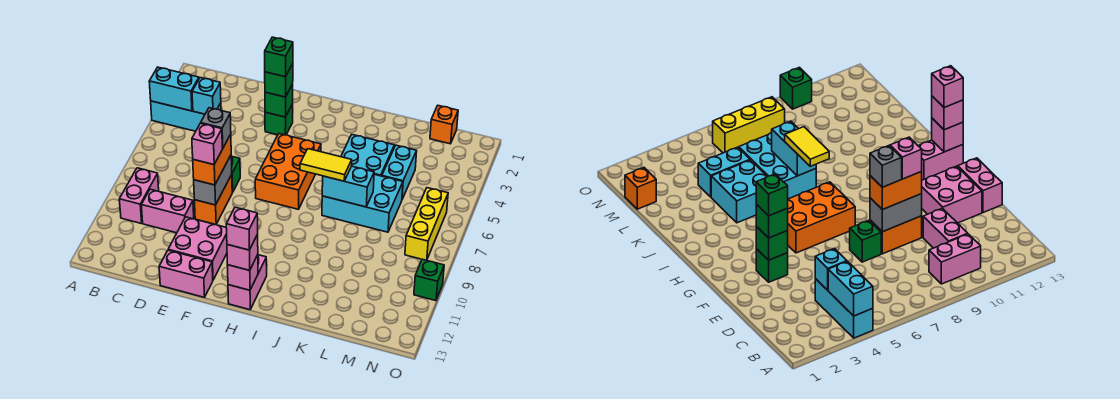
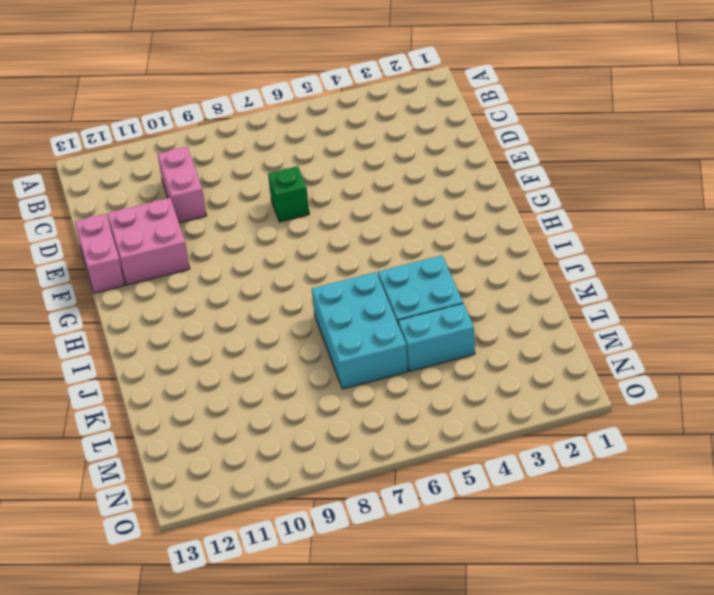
none -> cyan 1x3 brick [151,101,221,131]
none -> pink 1x2 brick [119,168,159,224]
none -> orange 1x2 brick [194,174,232,225]
none -> green 1x1 brick [265,104,293,135]

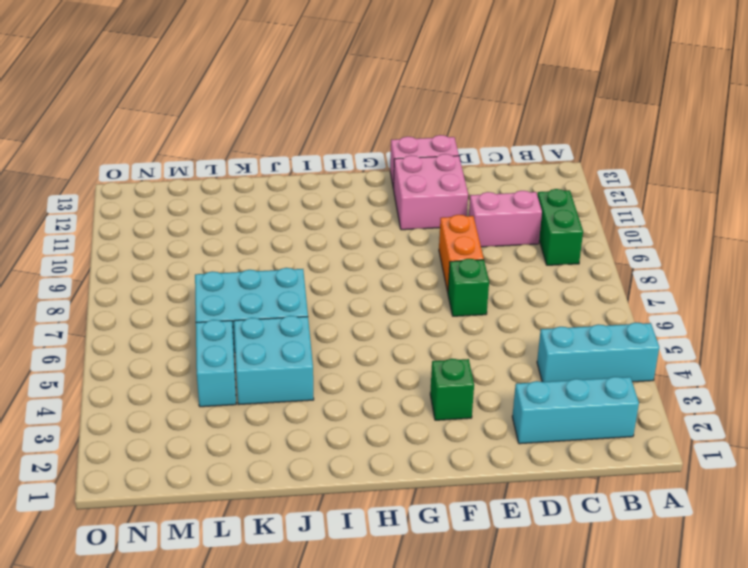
cyan 1x3 brick [512,377,639,444] -> none
green 1x2 brick [538,189,583,265] -> pink 1x2 brick [119,168,159,224]
none -> orange 2x3 brick [255,134,321,209]
none -> pink 1x2 brick [228,255,267,310]
none -> orange 1x1 brick [430,106,458,144]
none -> yellow 1x3 brick [405,188,448,260]

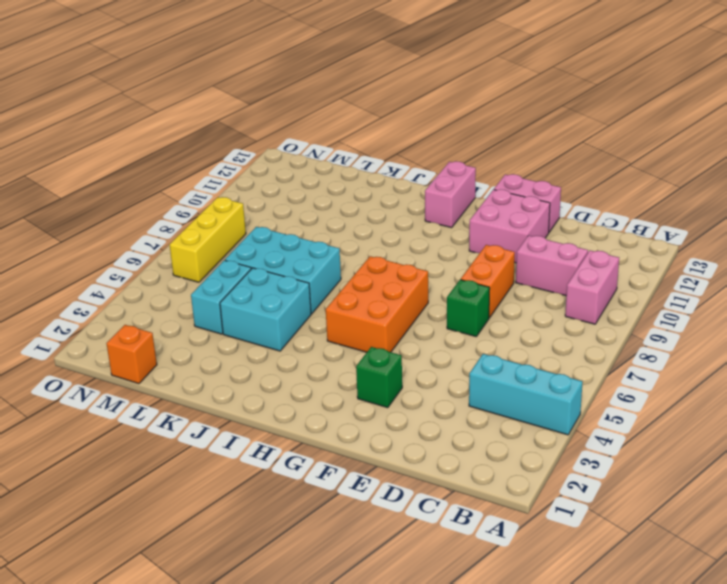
none -> green 1x1 brick [414,259,444,301]
none -> cyan 1x2 brick [149,67,199,111]
none -> cyan 1x1 brick [192,78,221,114]
none -> grey 1x2 brick [194,155,232,205]

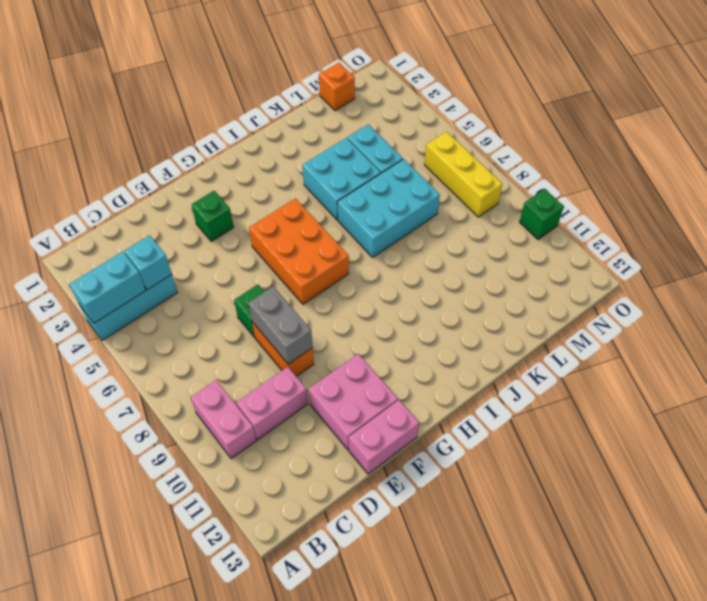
none -> pink 1x2 brick [228,255,267,310]
none -> green 1x1 brick [265,84,293,117]
none -> pink 1x1 brick [228,255,258,290]
none -> cyan 1x2 brick [322,166,374,207]

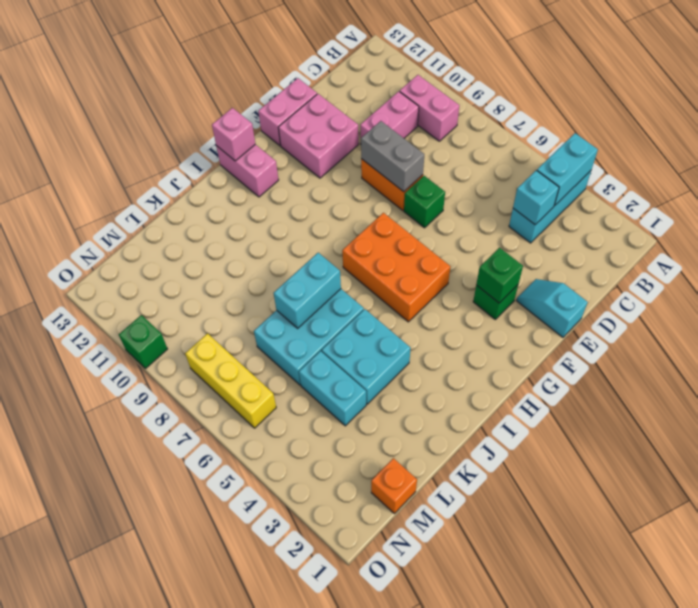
cyan 1x2 slope [516,279,588,337] -> none
none -> orange 1x2 brick [193,134,231,185]
none -> green 1x1 brick [265,64,293,97]
none -> pink 1x1 brick [227,235,258,270]
none -> yellow 1x2 tile [300,149,352,181]

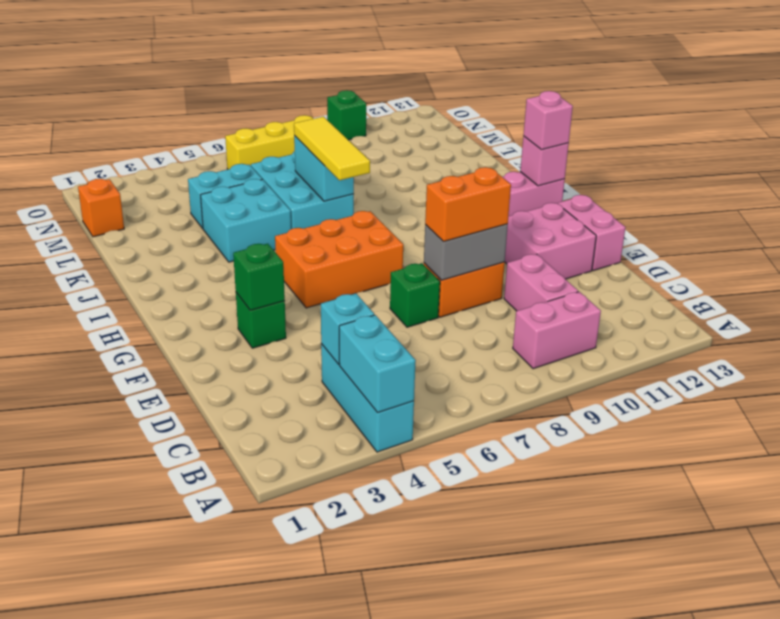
yellow 1x3 tile [294,117,370,180] -> yellow 1x2 tile [300,149,352,181]
none -> green 1x1 brick [265,64,293,97]
none -> grey 1x1 brick [201,108,231,148]
none -> pink 1x1 brick [192,123,222,165]
none -> green 1x1 brick [265,37,293,77]

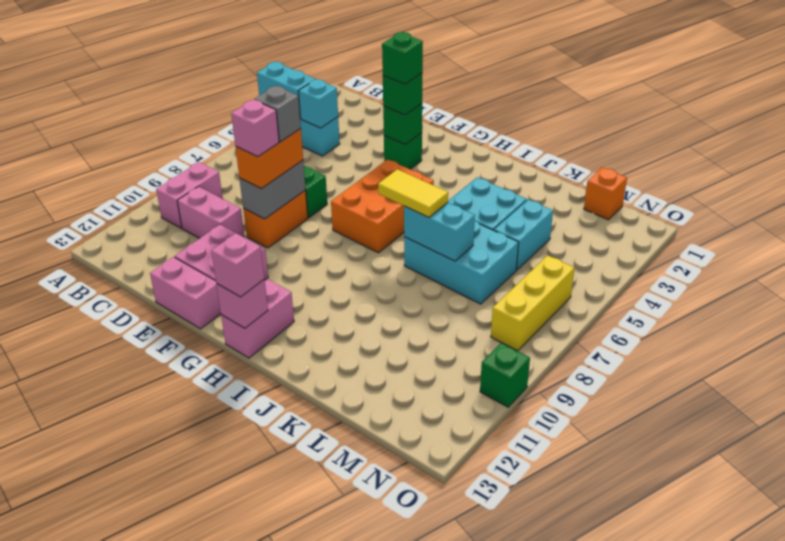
none -> pink 1x1 brick [226,207,258,250]

